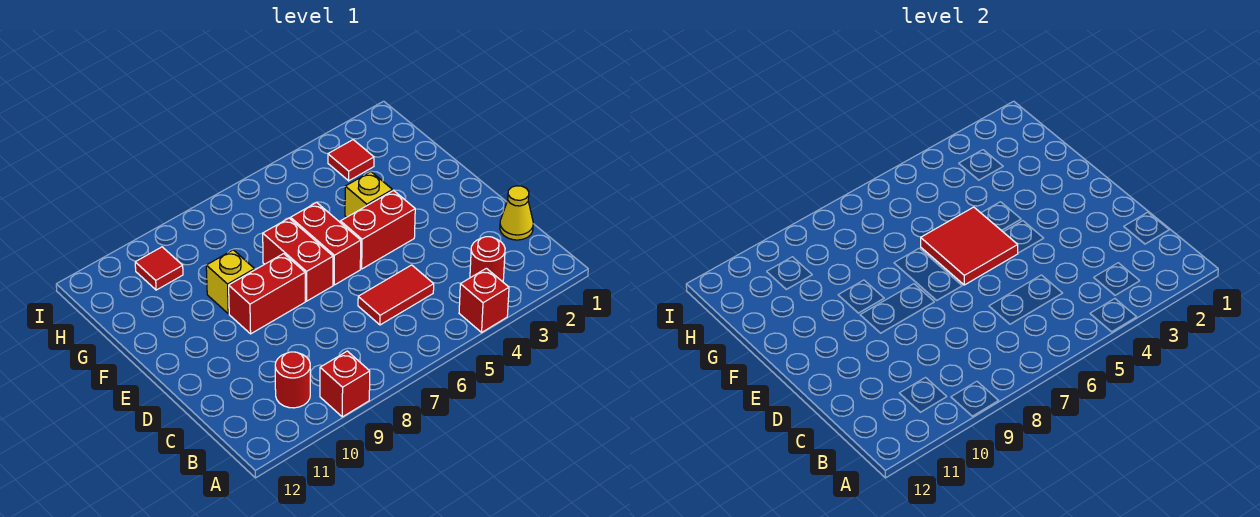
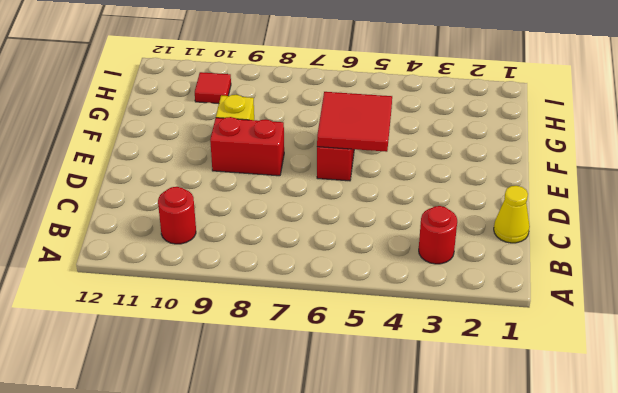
none -> red 1x1 brick [459,268,509,332]
none -> red 1x1 brick [320,351,370,417]
none -> red 1x2 tile [358,265,434,325]

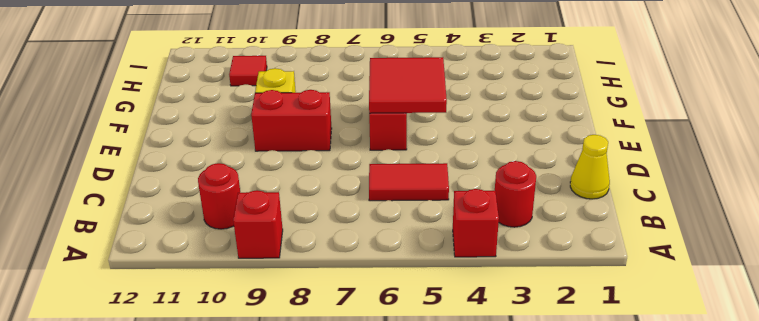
none -> red 1x2 brick [340,190,415,269]
none -> red 1x2 brick [263,218,333,301]
none -> yellow 1x1 brick [345,172,392,217]

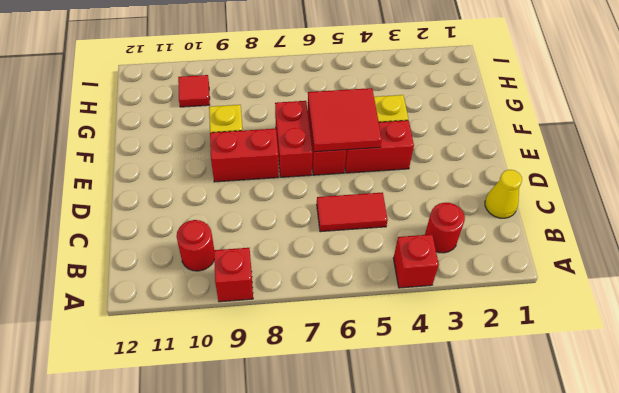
none -> red 1x1 tile [328,140,374,181]

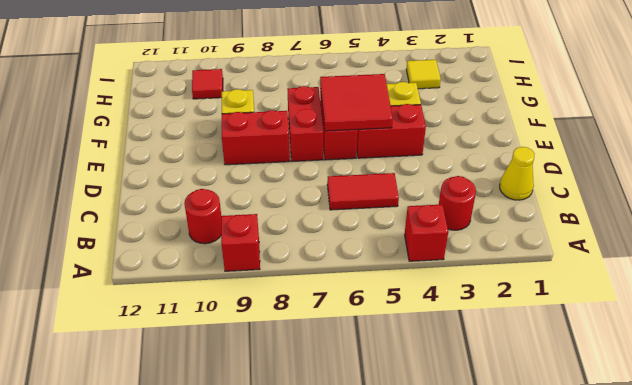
yellow 1x1 tile [406,60,441,89] -> red 1x1 tile [328,140,374,181]

